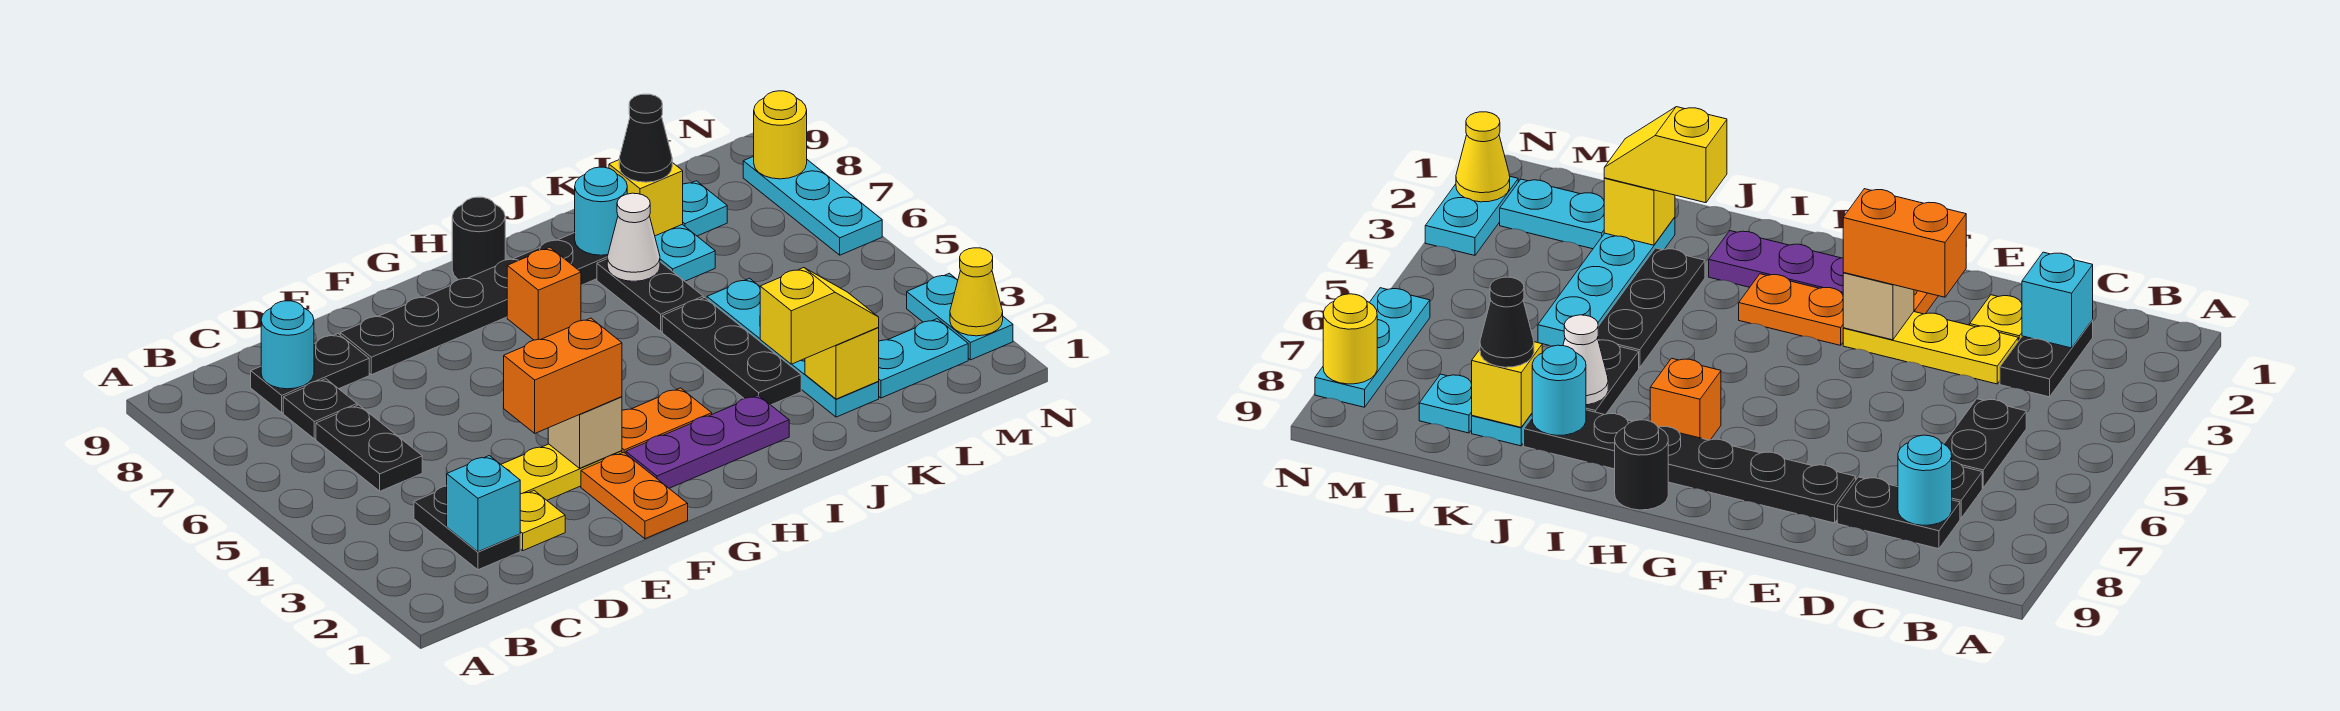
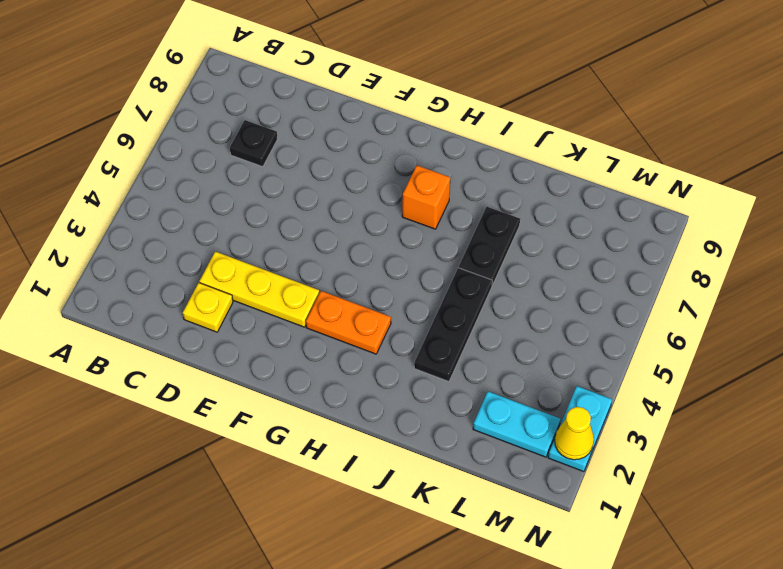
none -> black 1x2 plate [414,486,520,570]
none -> black 1x2 plate [316,405,422,491]
none -> black 1x2 plate [251,334,369,413]
none -> black 1x6 plate [340,233,608,375]

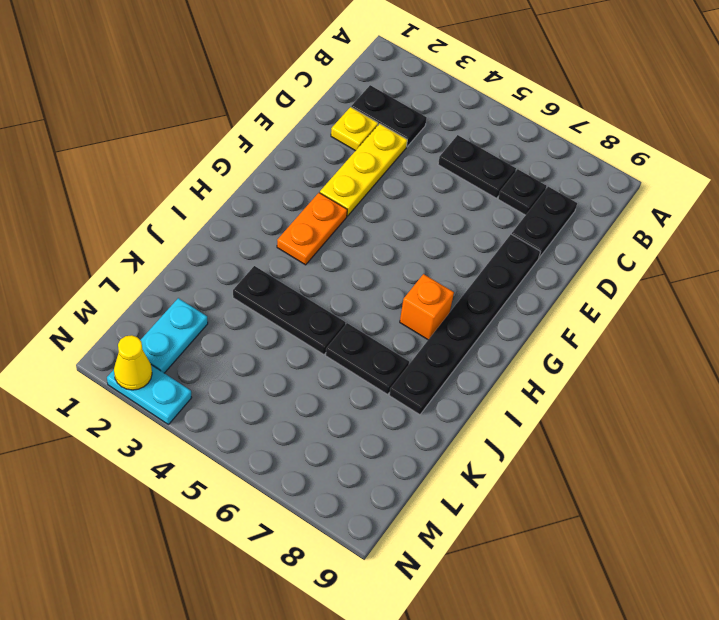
none -> orange 1x2 plate [581,452,688,539]
none -> purple 1x3 plate [626,395,789,488]
none -> black 1x1 round brick [452,197,505,280]
none -> cyan 1x4 plate [707,278,879,417]

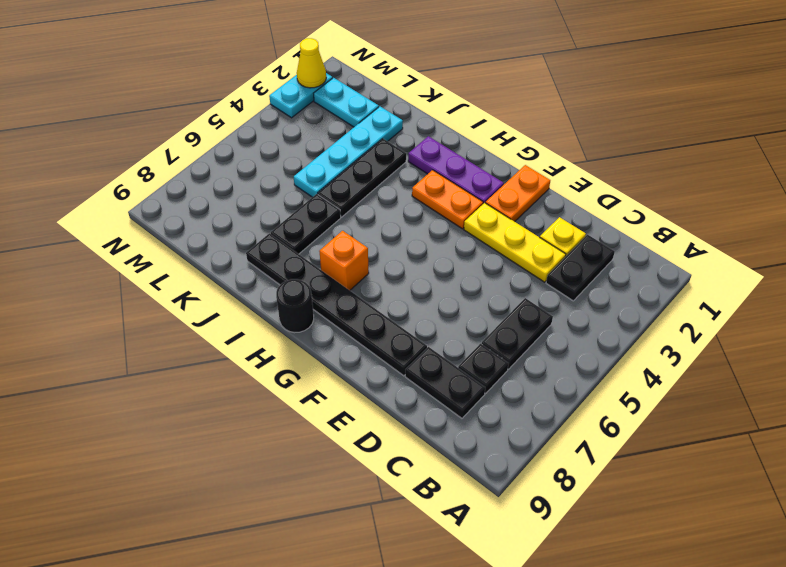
none -> cyan 1x2 plate [655,224,715,281]
none -> cyan 1x1 plate [683,181,727,236]
none -> cyan 1x3 plate [743,156,882,255]
none -> cyan 1x1 brick [447,456,520,552]

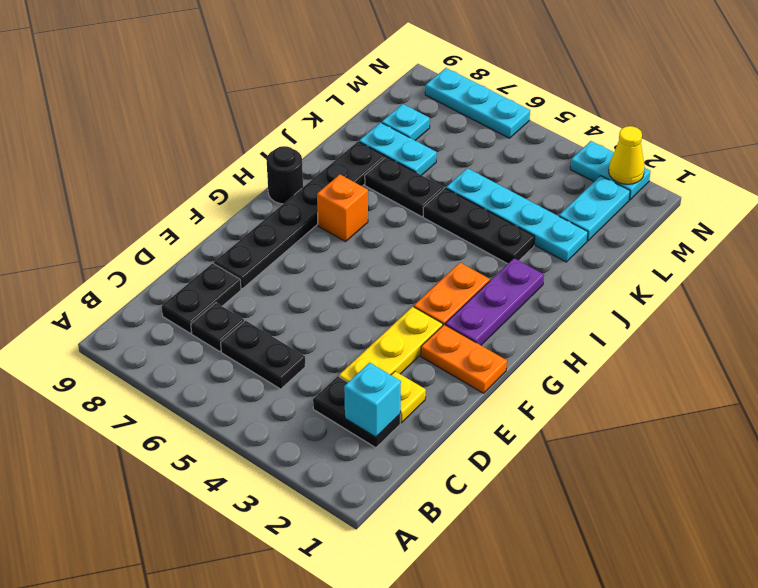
none -> cyan 1x1 round brick [261,301,314,389]
none -> tan 1x1 brick [548,397,622,468]
none -> white 1x1 cone [607,193,660,281]
none -> cyan 1x1 round brick [575,167,627,255]

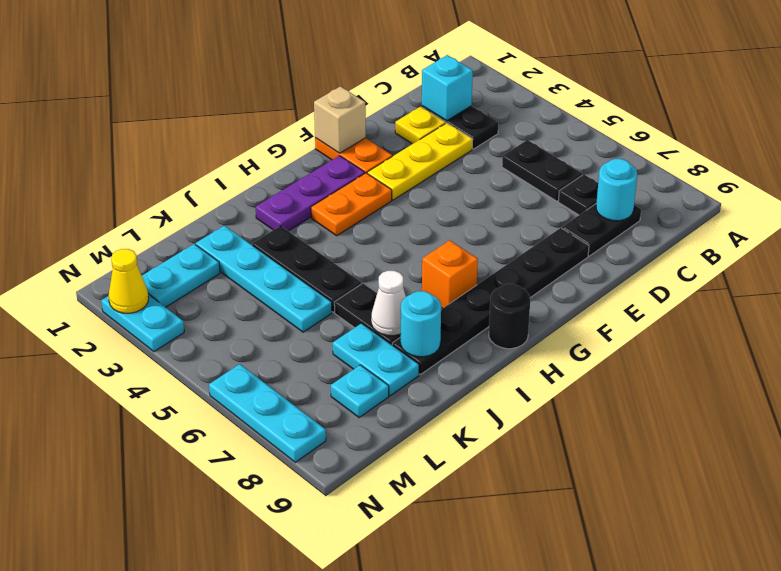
tan 1x1 brick [314,86,366,153] -> tan 1x1 brick moved to [548,397,622,468]
none -> yellow 1x1 brick [805,327,879,399]
none -> yellow 1x1 brick [609,160,683,236]
none -> yellow 1x1 round brick [754,91,807,179]
none -> orange 1x2 brick [504,318,622,433]

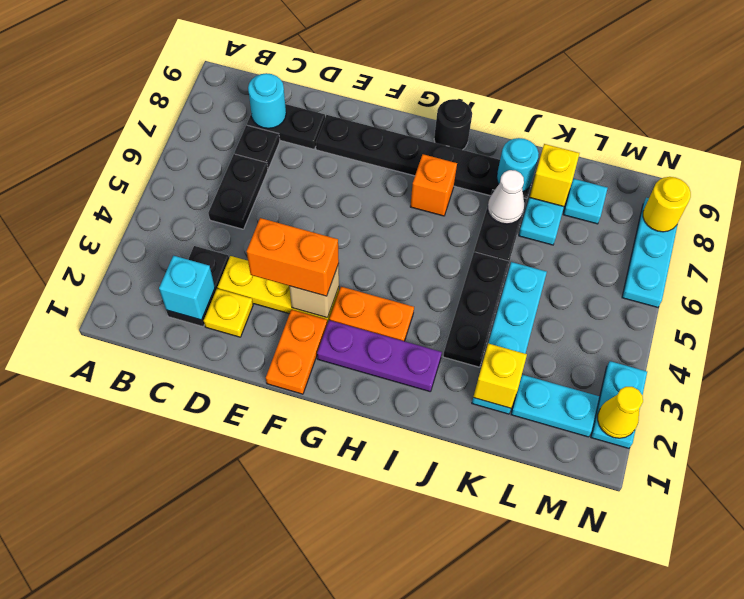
none -> yellow 1x2 slope [760,268,879,364]
none -> black 1x1 cone [619,94,672,182]

